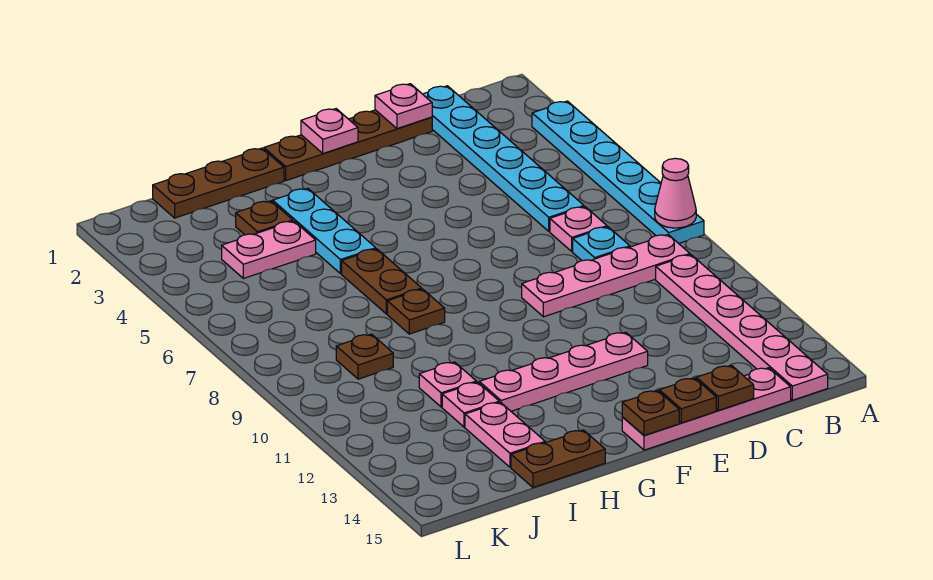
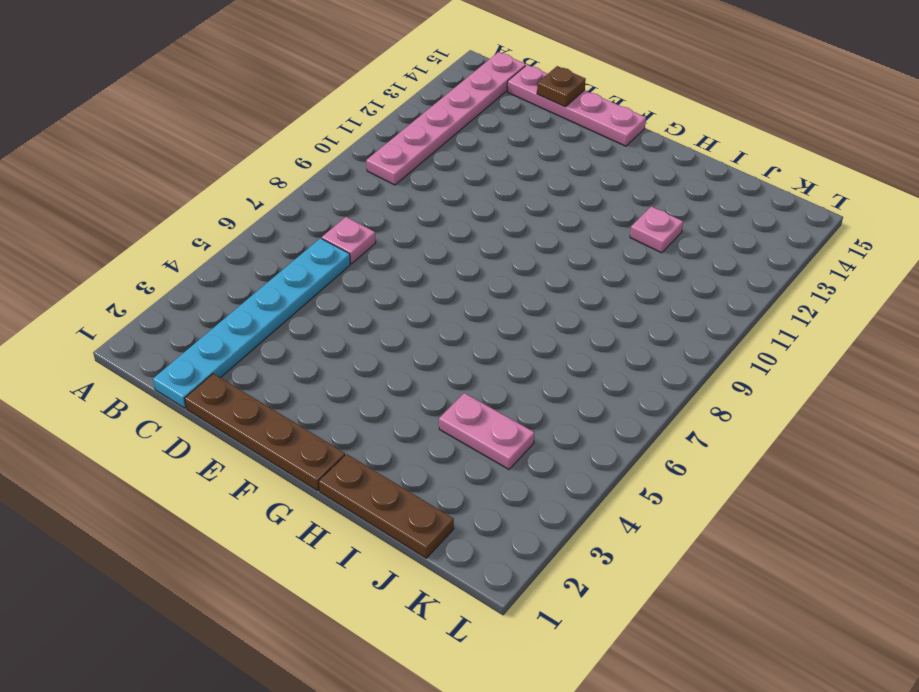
none -> cyan 1x6 plate [532,101,704,243]
none -> pink 1x4 plate [522,235,690,317]
none -> cyan 1x1 plate [573,227,630,261]

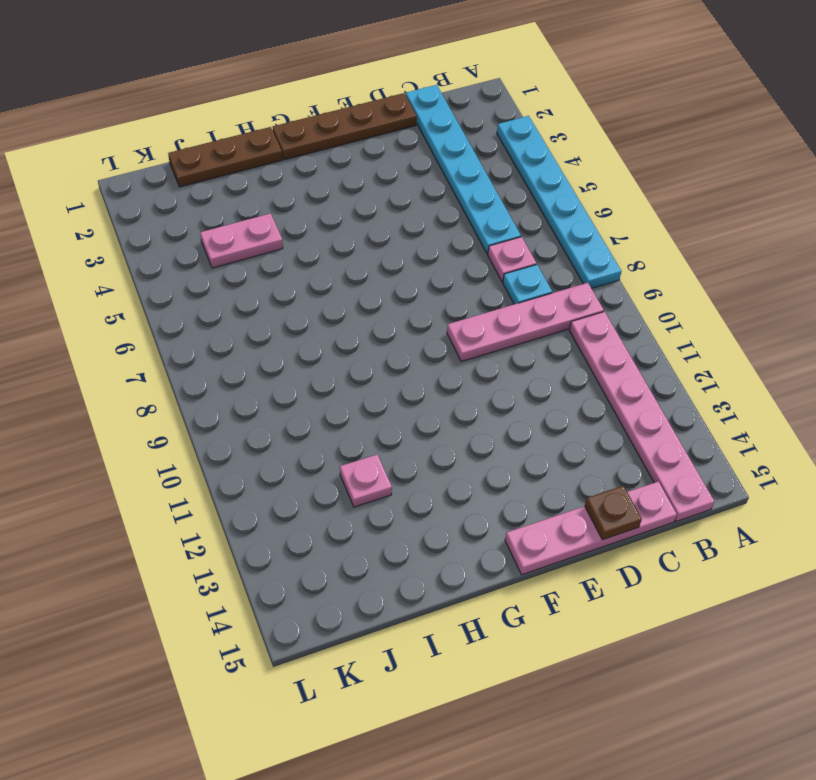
none -> pink 1x4 plate [479,332,648,411]
none -> cyan 1x3 plate [273,188,376,274]
none -> brown 1x2 plate [342,249,422,314]

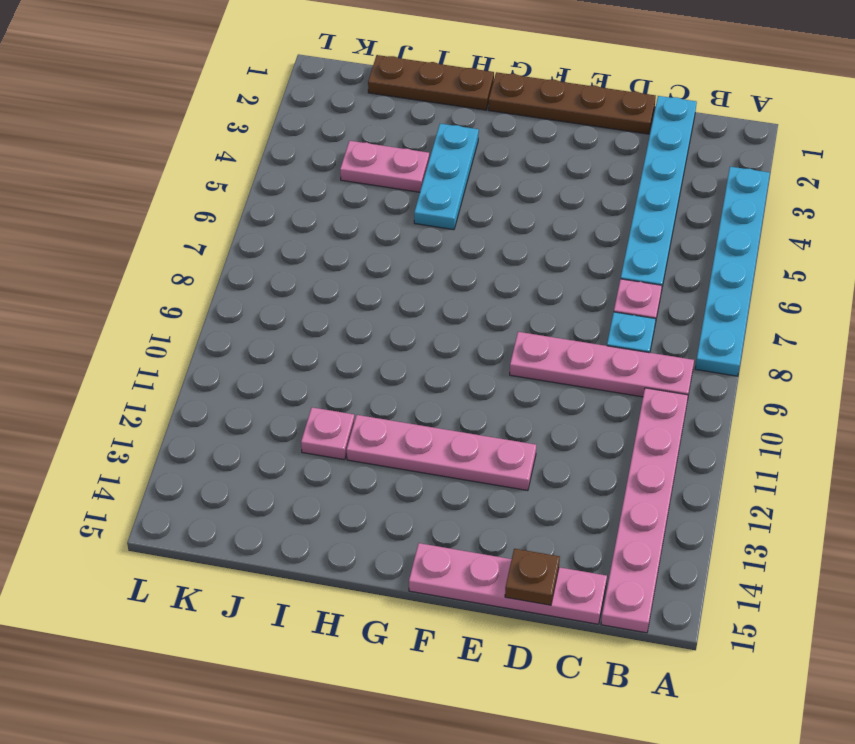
none -> brown 1x2 plate [342,249,422,314]
none -> brown 1x1 plate [387,289,445,334]
none -> brown 1x2 plate [511,430,605,487]

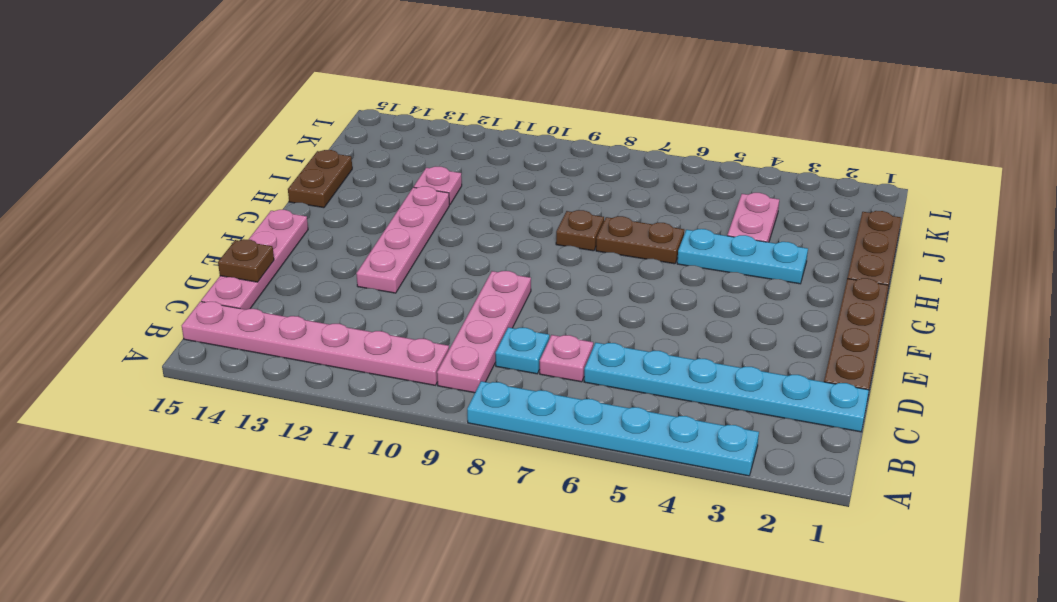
none -> brown 1x1 plate [236,201,293,235]
none -> pink 1x1 plate [419,362,476,407]
none -> pink 1x2 plate [465,402,545,467]

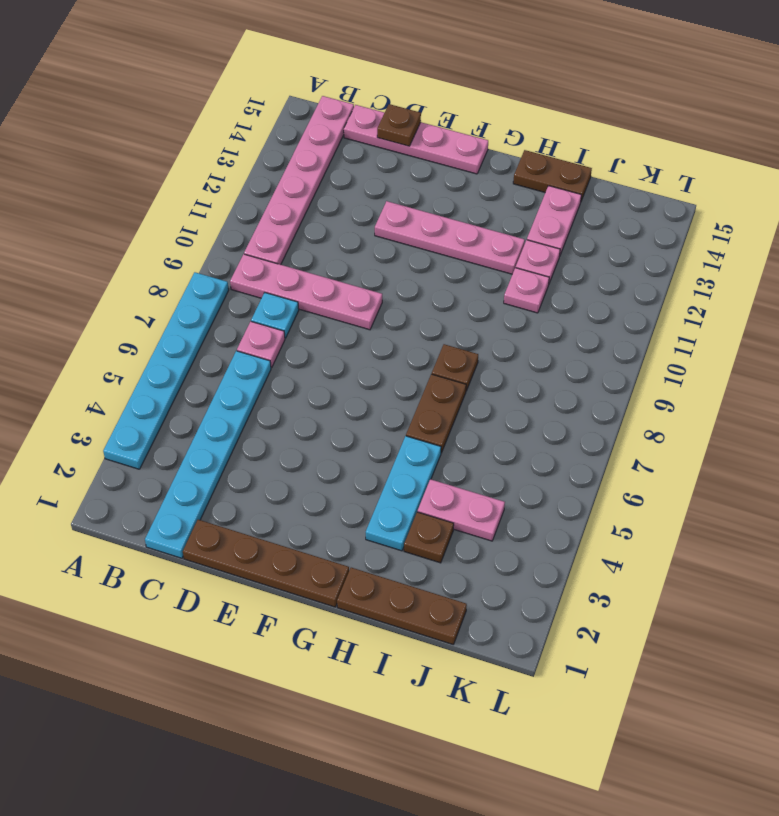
none -> brown 1x1 plate [336,334,393,379]
none -> pink 1x1 cone [655,158,696,228]
none -> pink 1x1 plate [375,84,432,129]

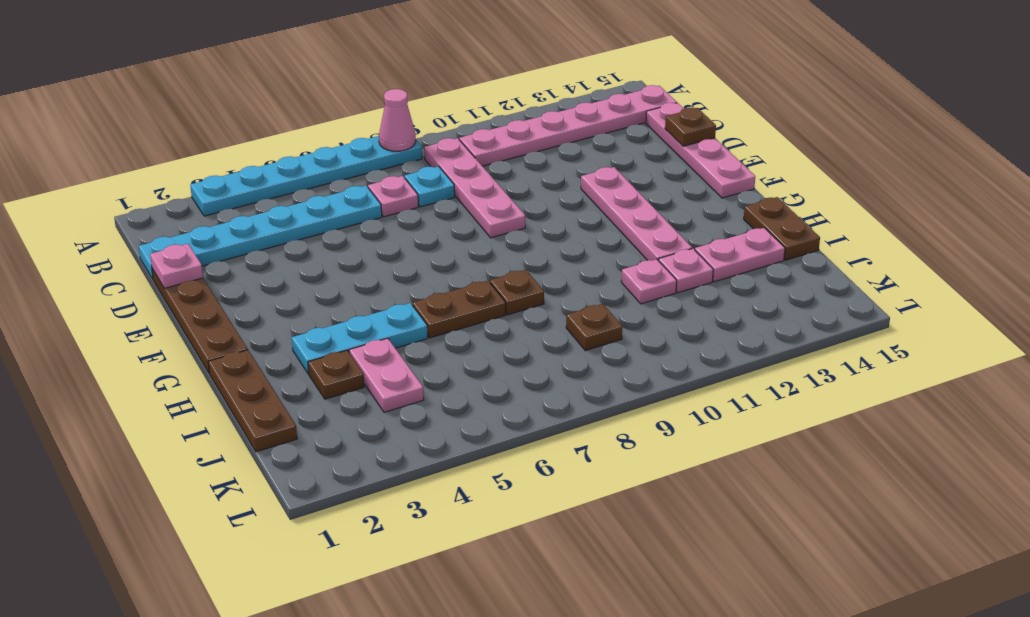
none -> brown 1x1 plate [659,378,716,423]
none -> pink 1x1 plate [301,109,358,153]
none -> brown 1x1 plate [622,391,679,435]

